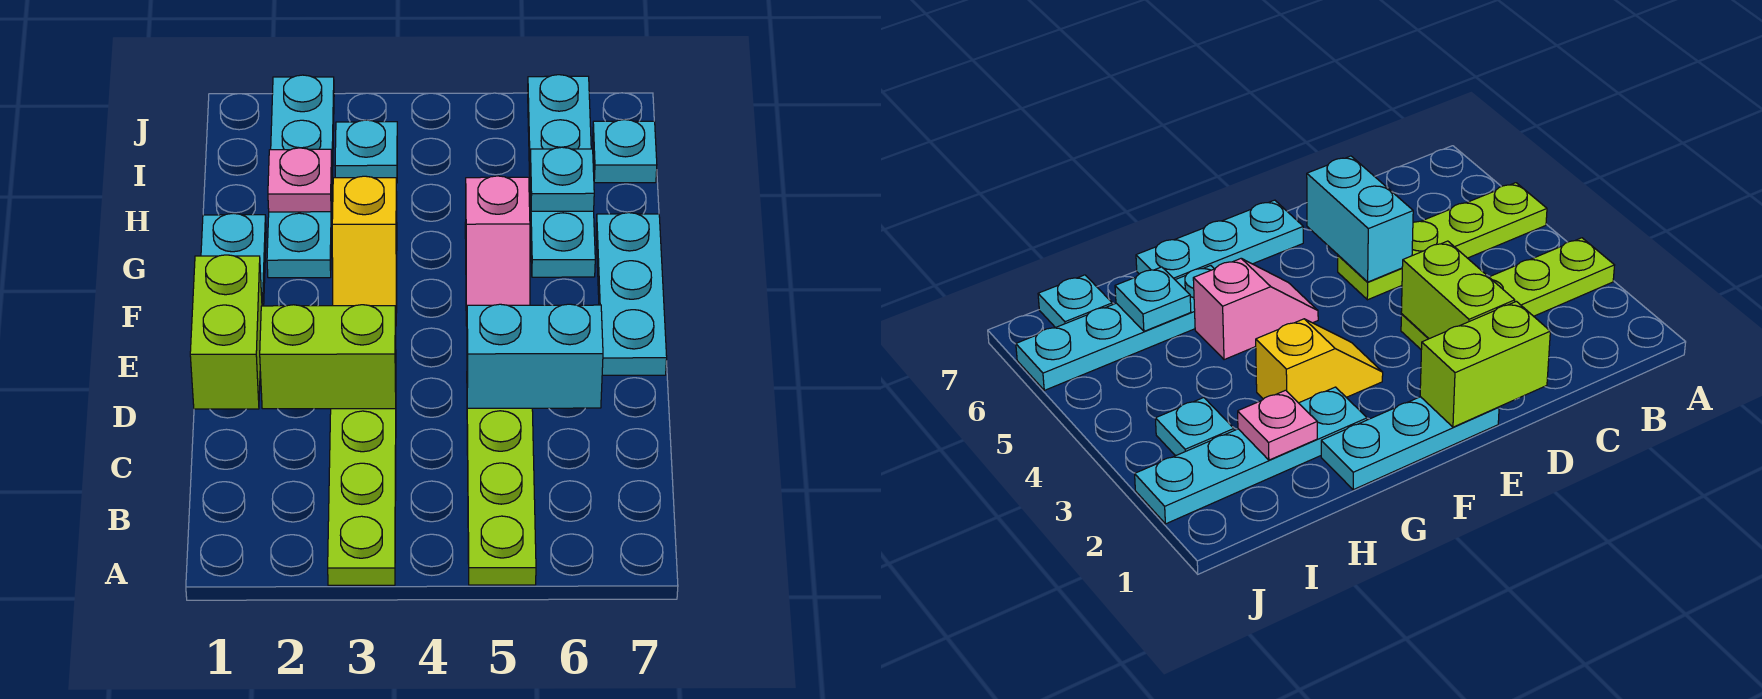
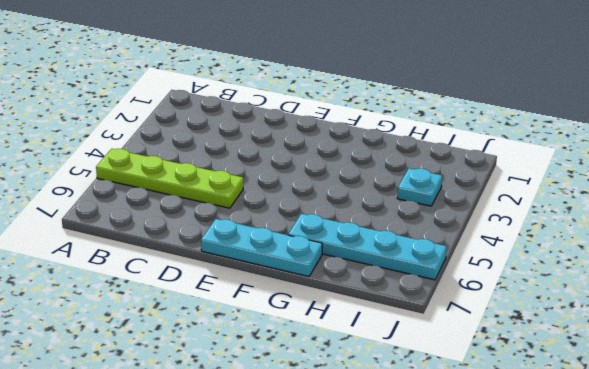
none -> lime 1x4 plate [328,409,396,585]
none -> cyan 1x3 plate [201,213,266,376]
none -> yellow 1x2 slope [332,176,397,321]

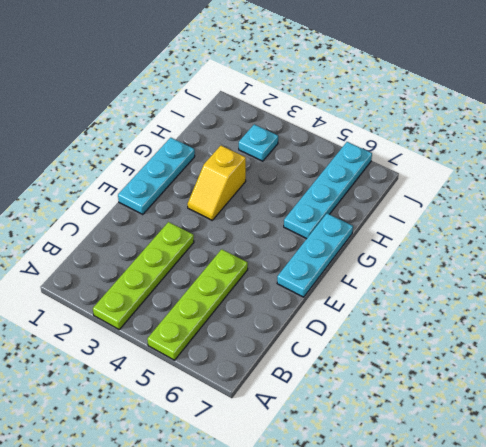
none -> pink 1x2 slope [465,176,530,326]
none -> cyan 1x4 plate [267,75,334,278]
none -> cyan 1x1 plate [593,120,657,183]

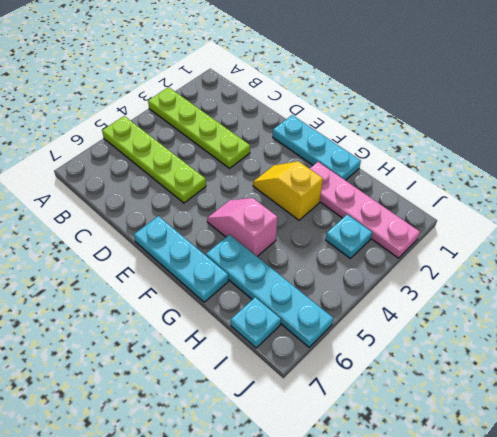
pink 1x4 plate [310,162,420,258] -> cyan 1x4 plate [267,75,334,278]
none -> lime 1x2 brick [190,255,262,409]
none -> lime 1x2 brick [260,305,396,409]
none -> cyan 1x2 brick [467,304,603,408]

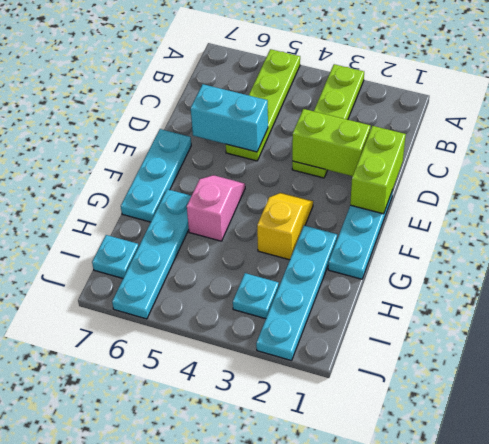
none -> pink 1x1 plate [268,148,332,212]
none -> cyan 1x1 plate [530,147,594,211]

